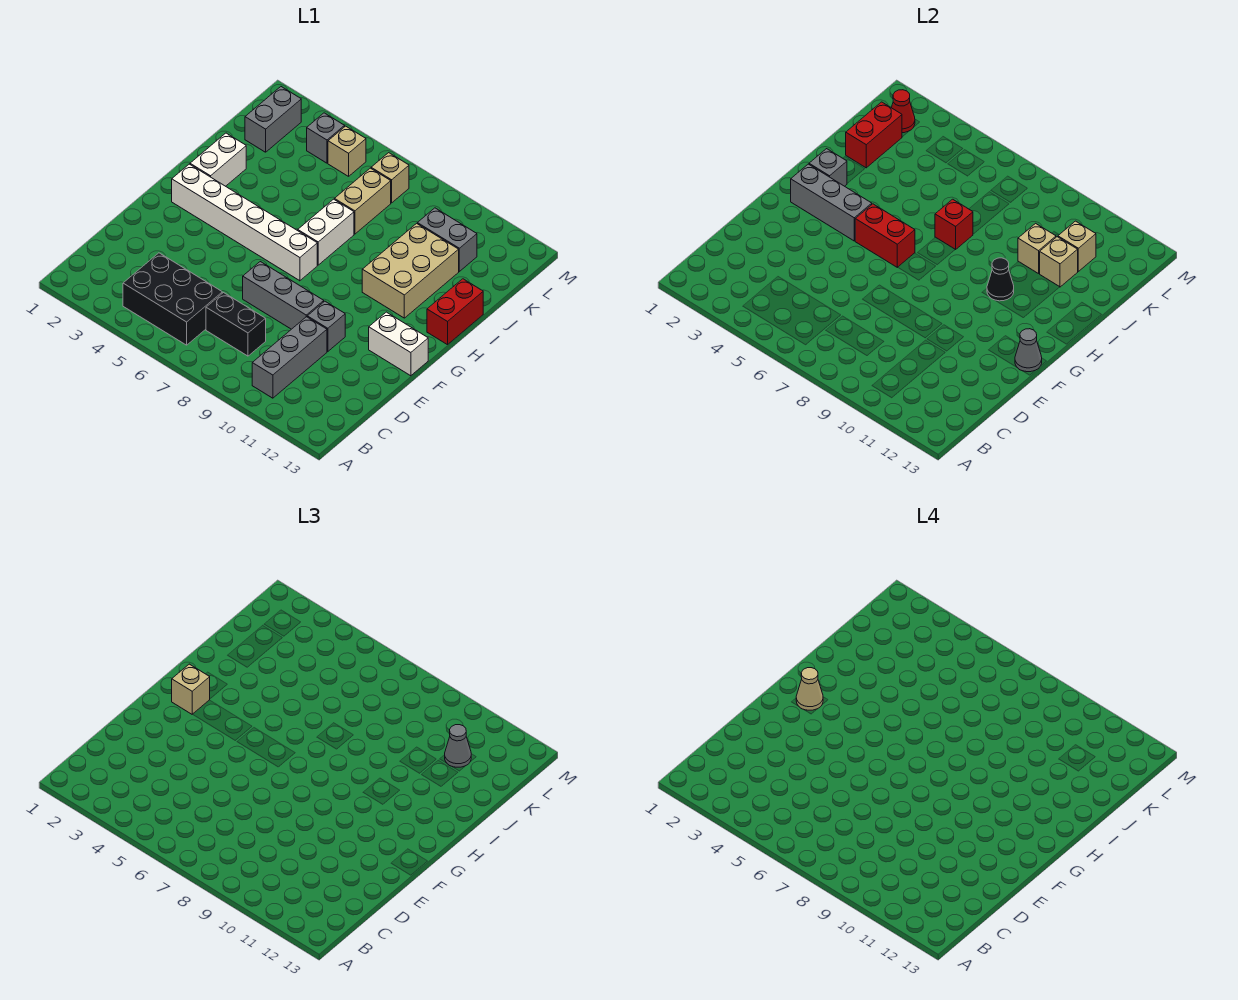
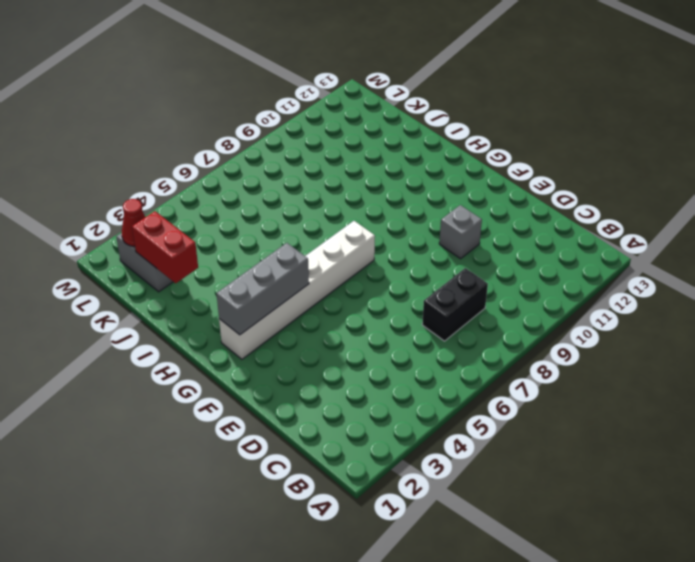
none -> black 2x3 brick [123,253,222,345]
none -> grey 1x3 brick [252,317,327,398]
none -> grey 1x3 brick [243,262,324,329]
none -> white 1x2 brick [369,312,428,376]

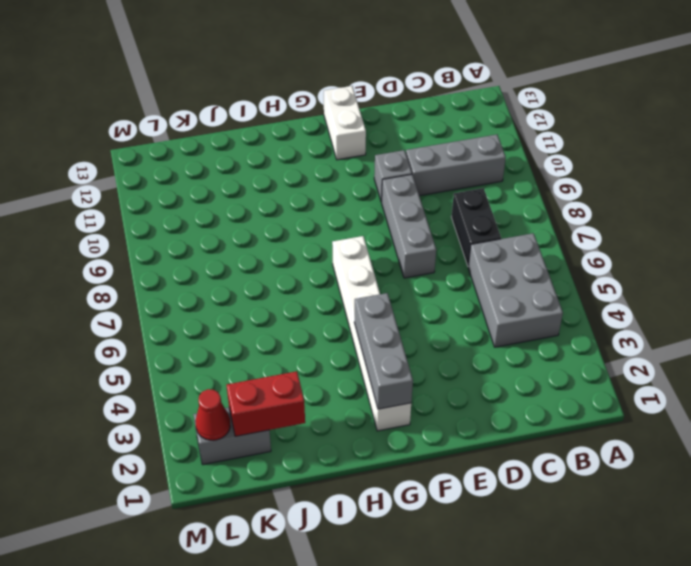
grey 2x3 brick [468,233,563,347] -> black 2x3 brick [123,253,222,345]
none -> white 1x2 brick [190,133,246,186]
none -> white 1x2 brick [298,199,354,265]
none -> tan 2x3 brick [362,223,459,318]
none -> red 1x2 brick [427,279,483,345]

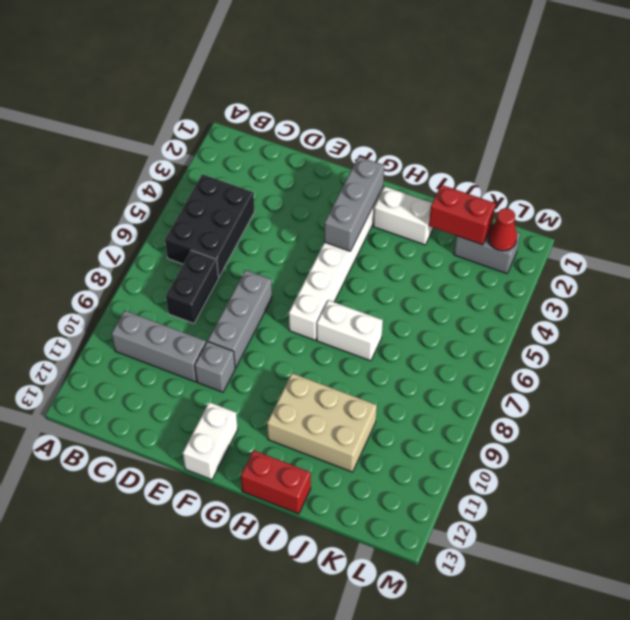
none -> tan 1x2 brick [334,168,391,234]
none -> grey 1x2 brick [417,208,477,271]
none -> grey 1x1 brick [307,113,345,163]
none -> tan 1x1 brick [328,126,366,176]

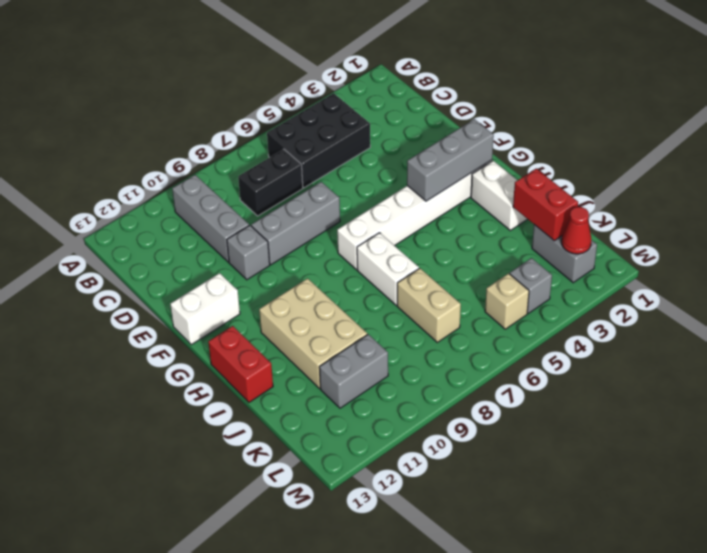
none -> tan 1x1 brick [371,153,409,203]
none -> grey 1x1 cone [1015,329,1042,372]
none -> red 1x2 brick [855,204,915,267]
none -> grey 1x1 brick [809,149,847,186]

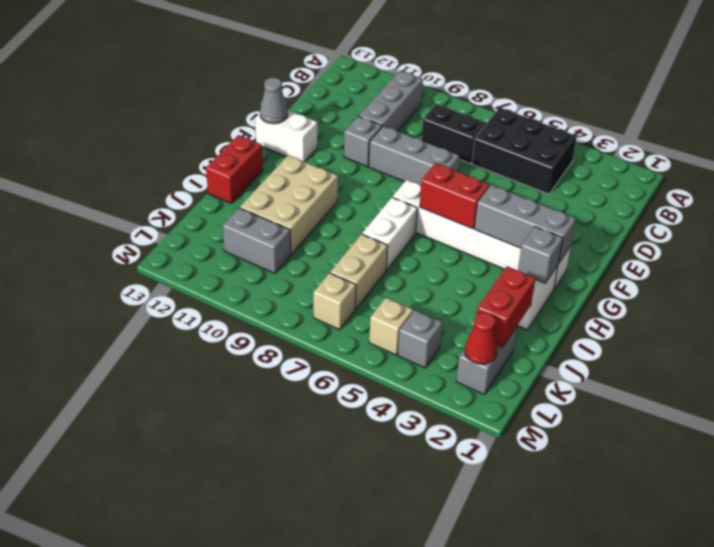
none -> black 1x1 cone [987,258,1014,301]
none -> red 1x1 brick [935,199,973,250]
none -> tan 1x1 brick [1018,223,1056,274]
none -> tan 1x1 brick [1040,237,1078,287]

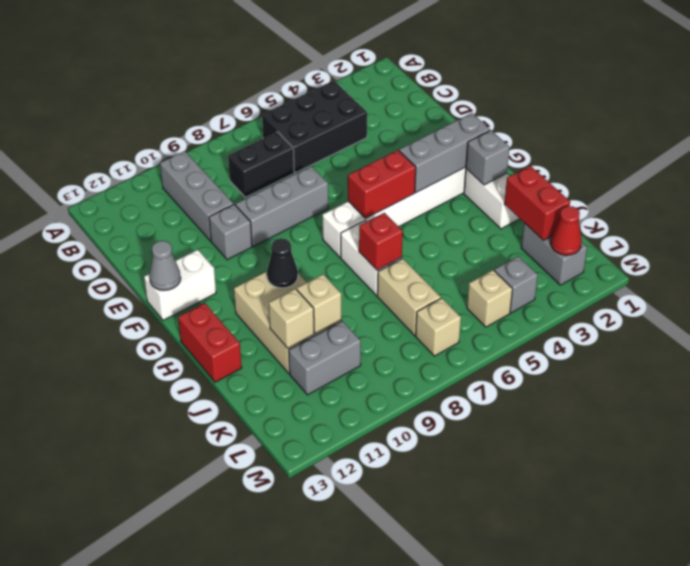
none -> tan 1x1 brick [1058,221,1096,271]
none -> tan 1x1 brick [172,664,210,714]
none -> grey 1x1 cone [445,725,471,767]
none -> tan 1x1 cone [796,668,823,710]

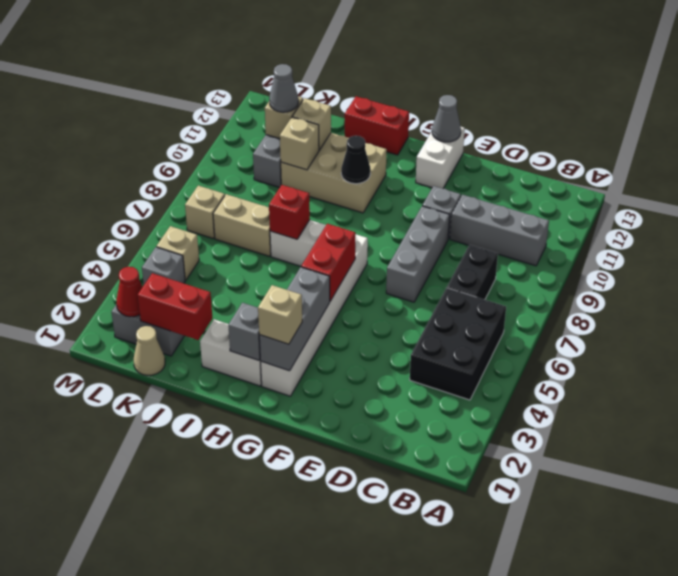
tan 1x1 cone [134,326,165,375] -> tan 1x1 cone moved to [796,668,823,710]

